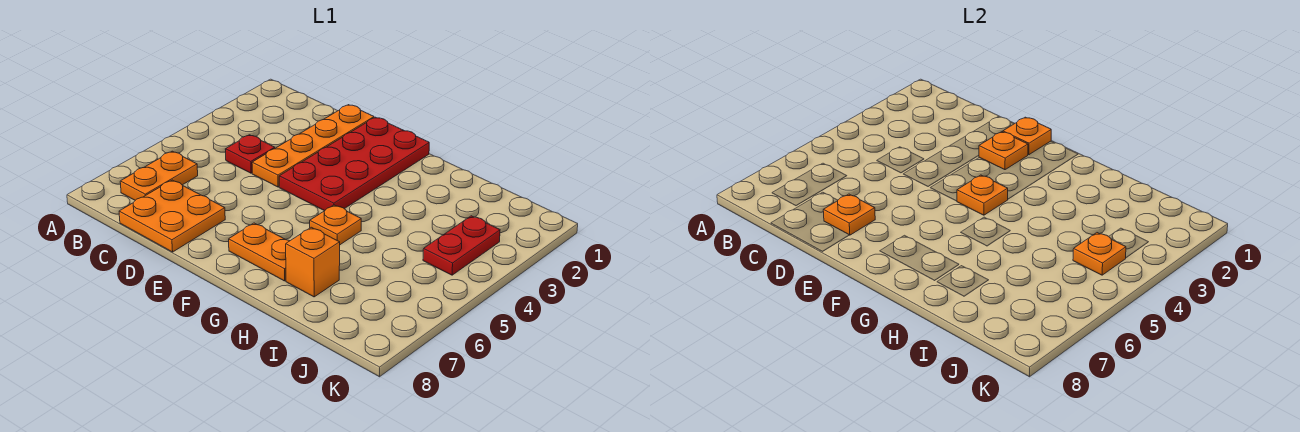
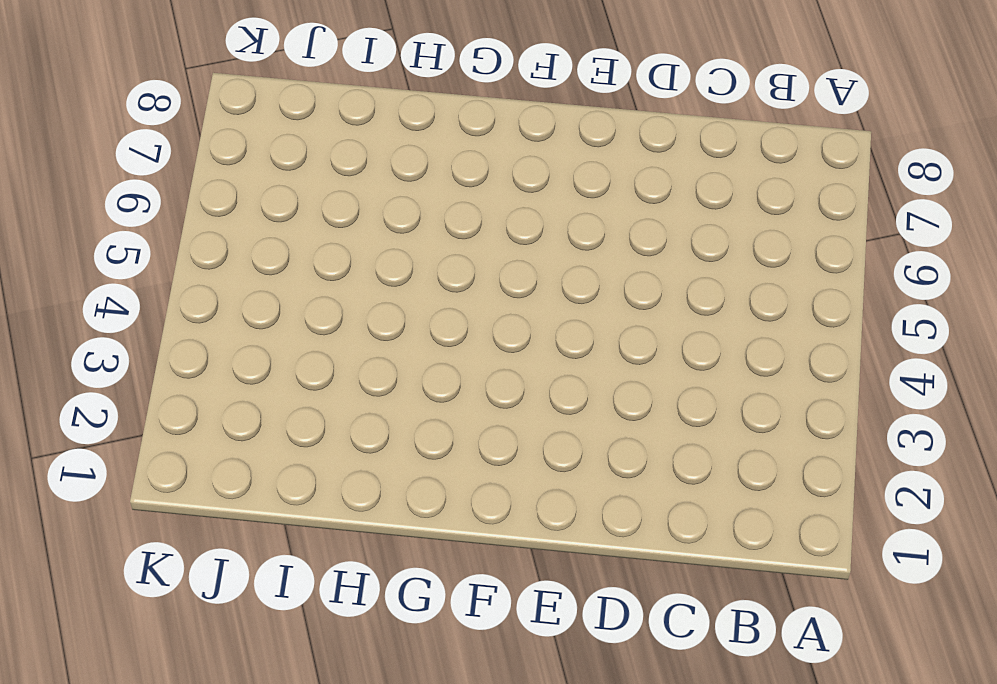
none -> orange 1x2 plate [120,151,198,200]
none -> red 1x1 plate [225,135,275,173]
none -> orange 2x2 plate [119,180,225,252]

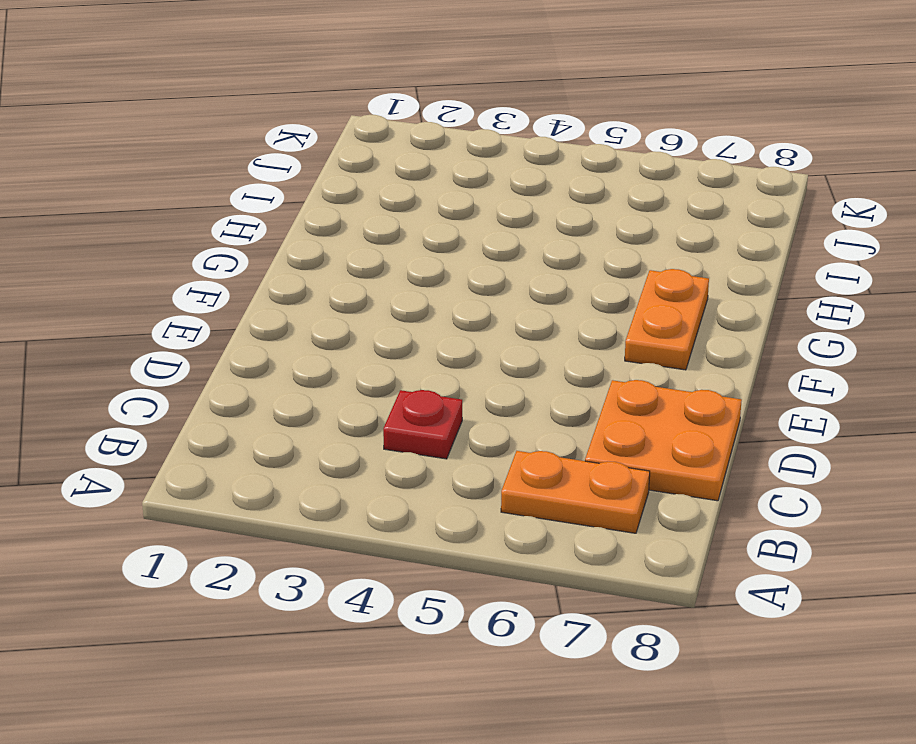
none -> orange 1x4 plate [252,105,374,187]
none -> red 2x4 plate [279,117,429,211]
none -> orange 1x1 plate [310,205,361,245]

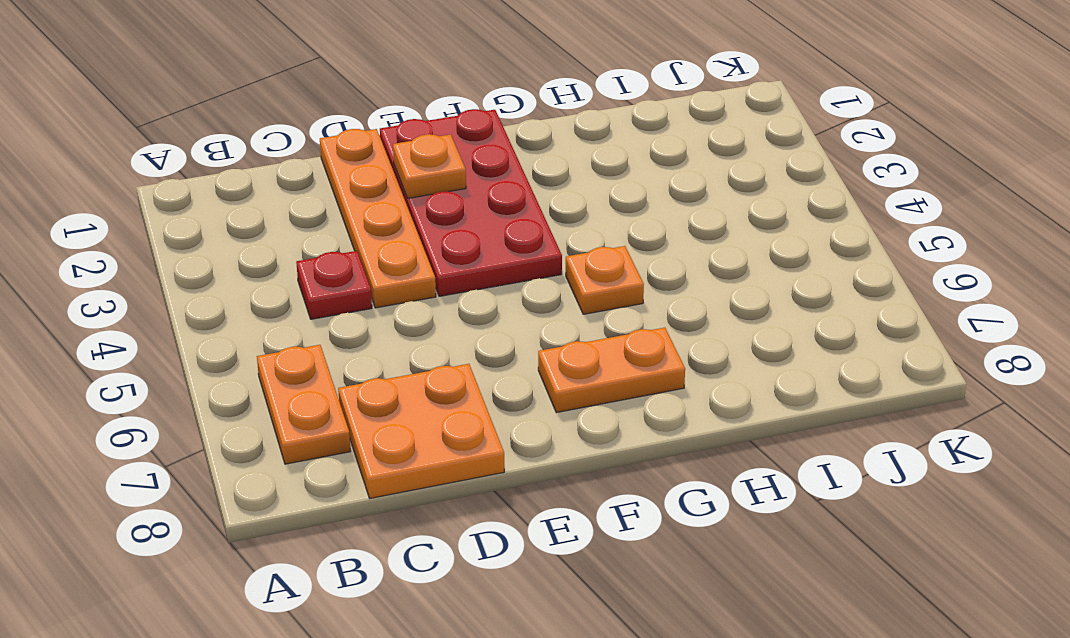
none -> orange 1x1 brick [286,227,340,297]
none -> red 1x2 plate [423,216,500,275]
none -> orange 1x1 plate [823,194,875,235]

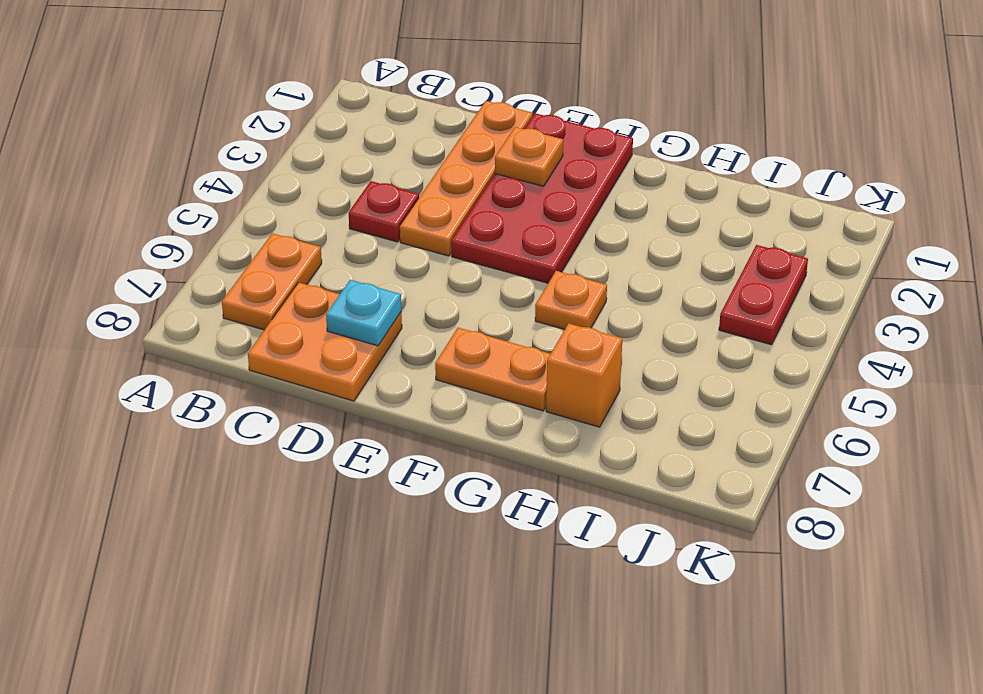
cyan 1x1 plate [326,280,401,346] -> orange 1x1 plate [823,194,875,235]
none -> orange 1x1 plate [1003,117,1051,155]
none -> orange 1x1 plate [957,175,1008,215]
none -> orange 1x1 plate [1073,233,1126,275]

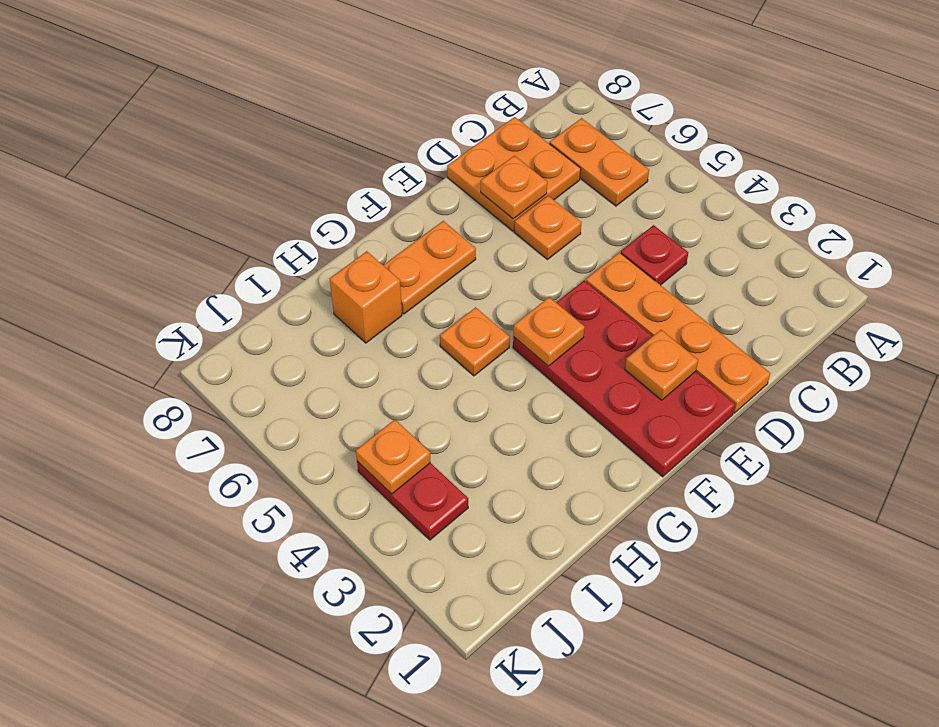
orange 1x1 plate [514,196,582,260] -> orange 1x1 plate moved to [1003,117,1051,155]

